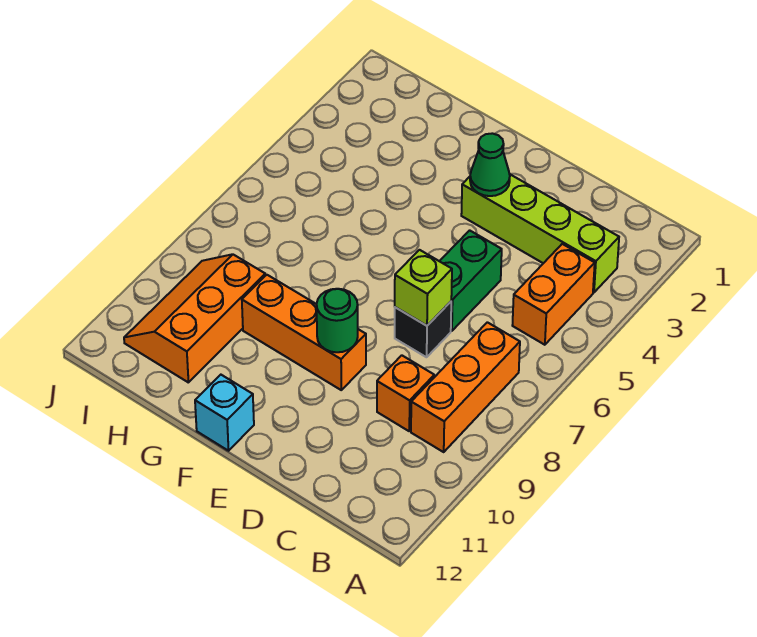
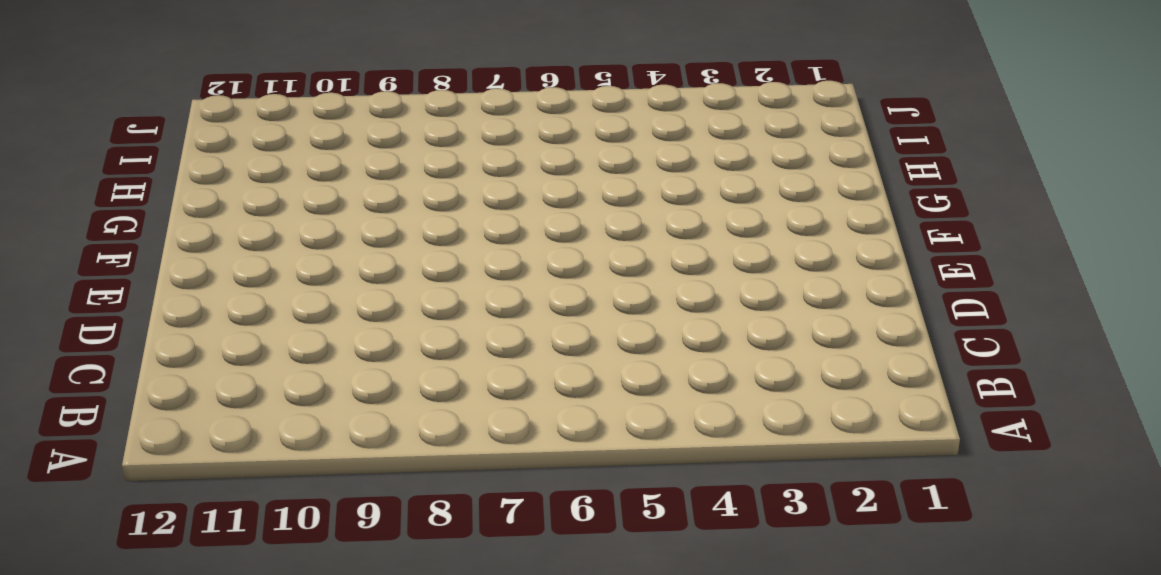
none -> lime 1x4 brick [461,175,619,292]
none -> orange 1x2 brick [512,244,595,345]
none -> orange 1x3 brick [411,322,520,452]

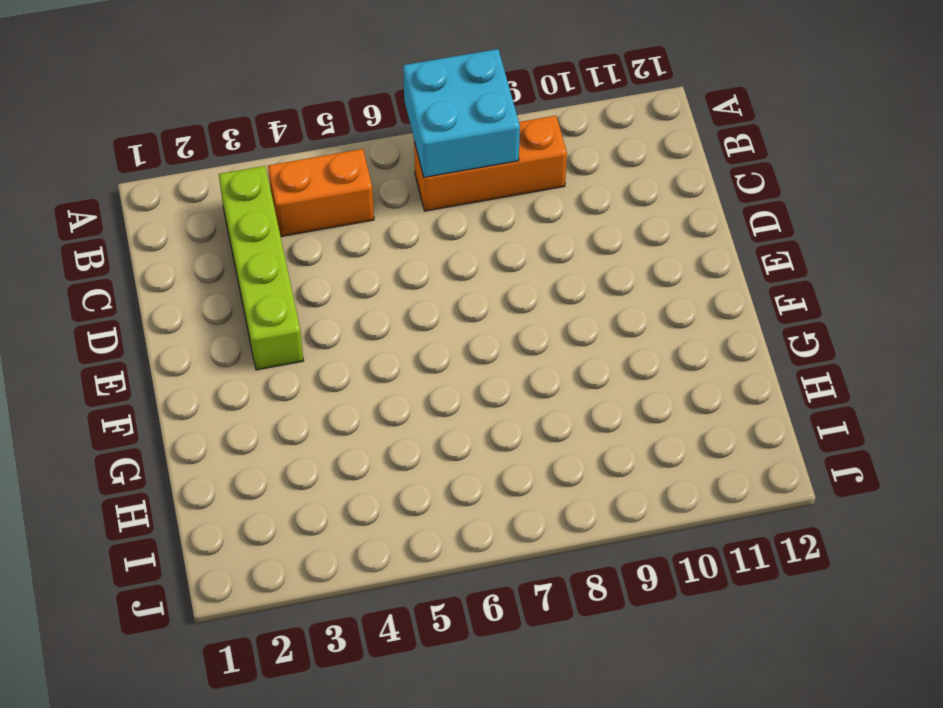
cyan 2x2 brick [403,49,520,177] -> none
none -> orange 1x1 brick [377,355,434,431]
none -> green 1x2 brick [440,230,502,331]
none -> black 1x1 brick [395,302,451,357]

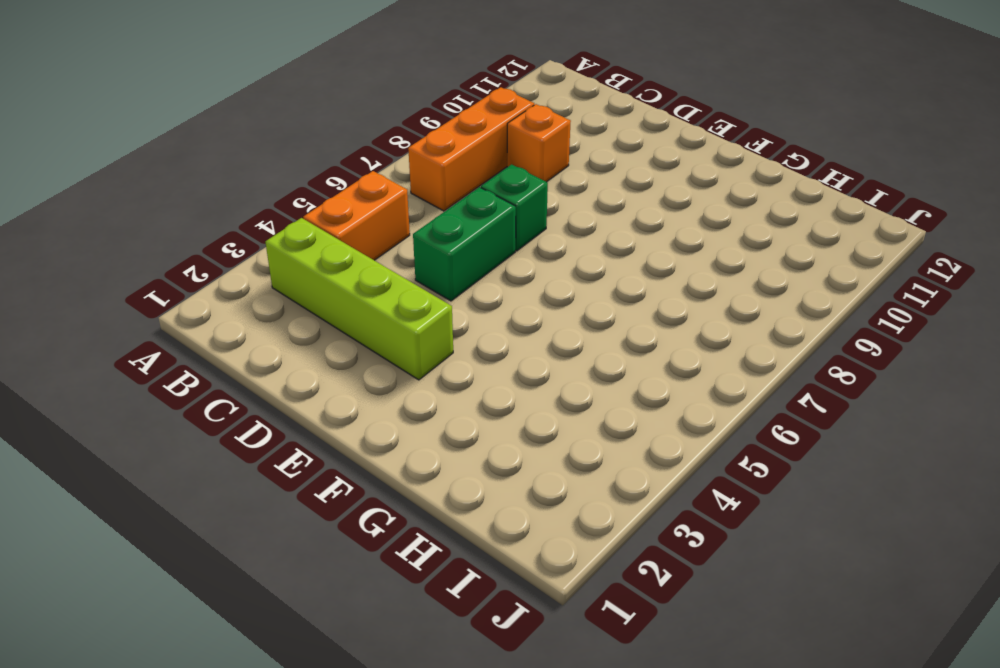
green 1x1 brick [481,164,548,251] -> black 1x1 brick [395,302,451,357]
none -> orange 1x3 brick [242,275,366,390]
none -> cyan 1x1 brick [195,375,254,451]
none -> orange 2x3 slope [124,254,265,383]

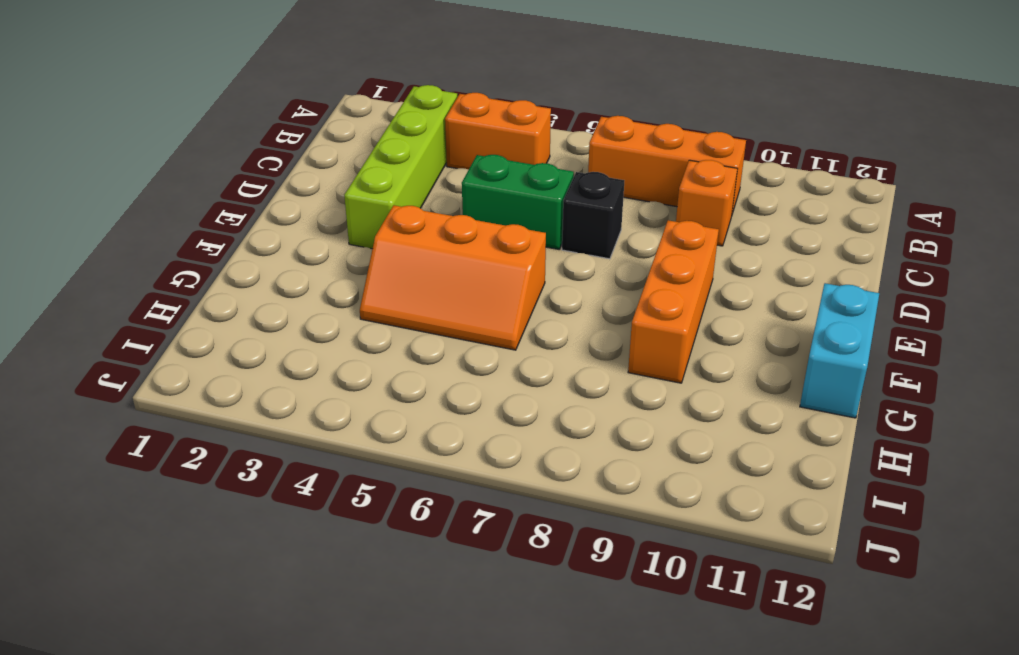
orange 2x3 slope [360,205,546,350] -> orange 2x3 slope moved to [124,254,265,383]
cyan 1x2 brick [800,283,879,418] -> cyan 1x1 brick [195,375,254,451]
none -> lime 1x1 brick [395,250,452,326]
none -> green 1x1 cone [470,133,510,196]
none -> green 1x1 round brick [317,289,358,352]

